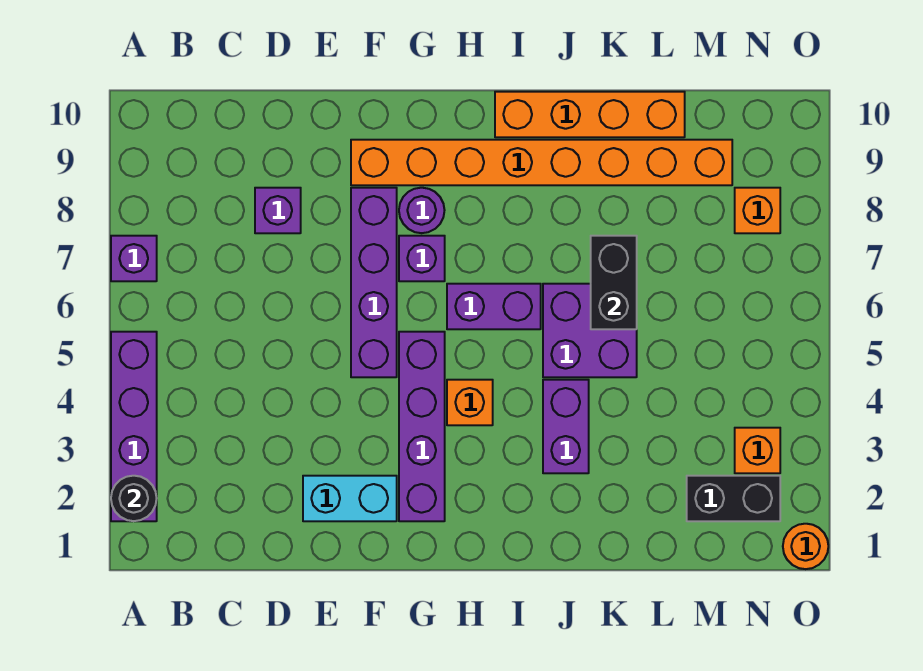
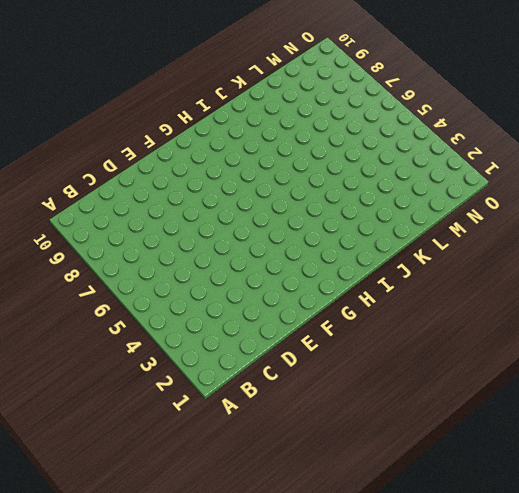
none -> purple 1x4 brick [111,332,157,521]
none -> purple 1x1 brick [111,236,157,281]
none -> purple 1x1 brick [255,188,301,233]

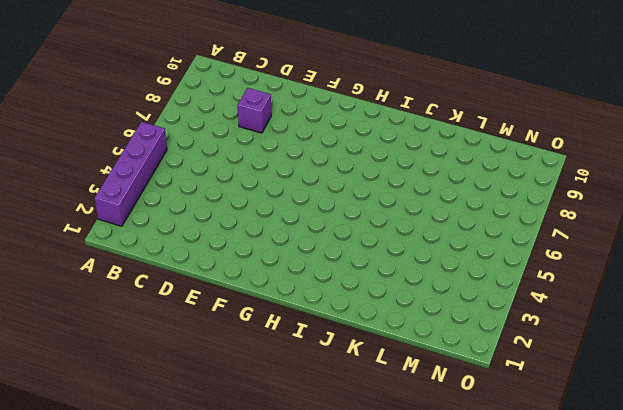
none -> purple 1x1 brick [111,236,157,281]
none -> cyan 1x2 brick [303,476,397,521]
none -> purple 1x4 brick [351,188,397,377]

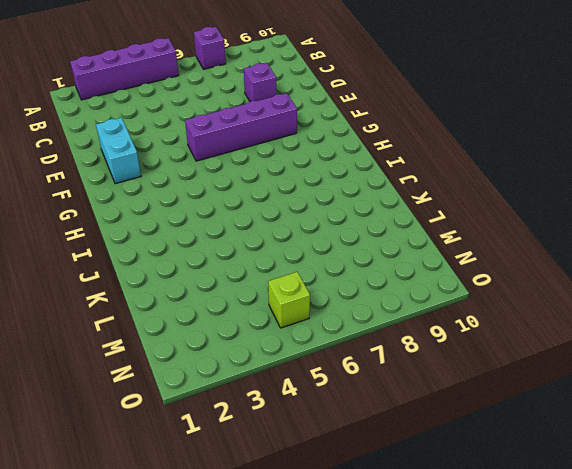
lime 1x1 brick [268,272,310,328] -> none
none -> orange 1x8 brick [351,140,732,185]
none -> purple 1x4 brick [399,332,445,521]
none -> purple 1x1 brick [399,236,445,281]

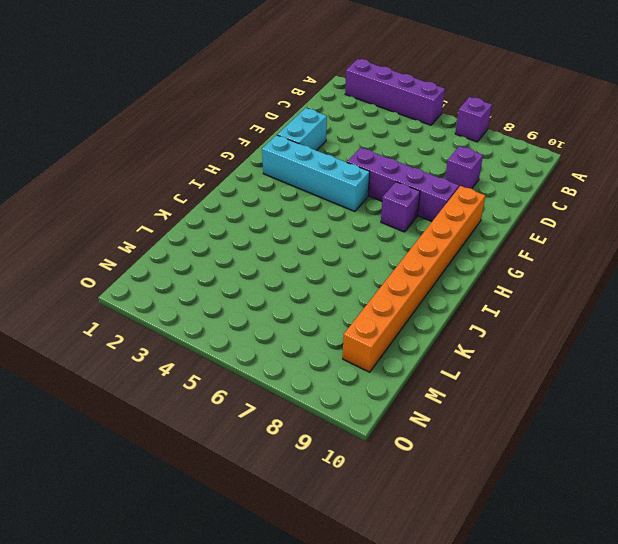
cyan 1x4 brick [262,135,370,211] -> purple 1x4 brick [399,332,445,521]
none -> purple 1x1 round brick [399,188,445,233]
none -> orange 1x1 brick [447,380,493,425]
none -> purple 1x2 brick [447,284,541,329]

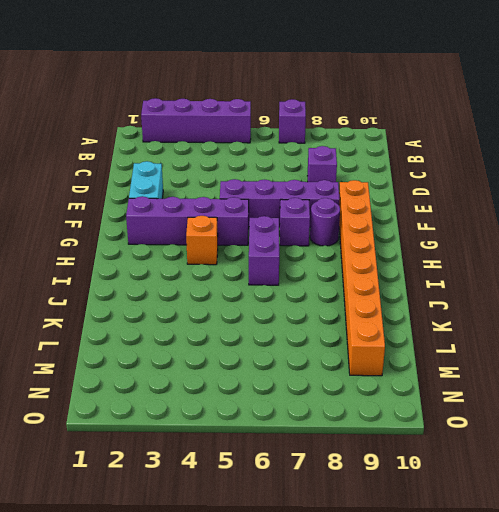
none -> orange 1x4 brick [495,92,685,137]
none -> purple 1x2 brick [543,380,589,473]
none -> purple 2x2 brick [543,284,637,377]

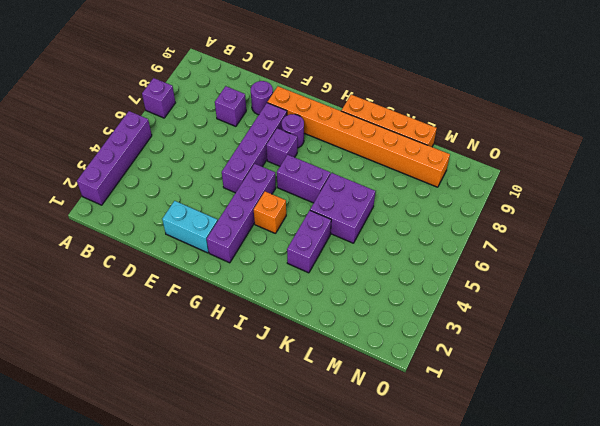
purple 1x1 round brick [251,81,273,115] -> none
none -> black 1x2 brick [687,476,780,521]
none -> orange 1x1 brick [735,428,780,473]
none -> orange 1x1 brick [735,188,780,233]

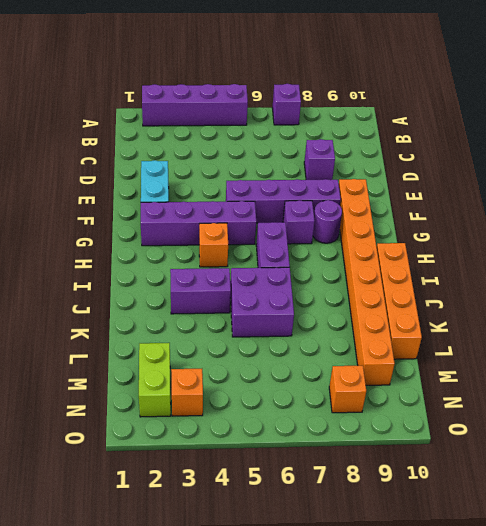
lime 1x2 brick [139,343,171,417] -> black 1x2 brick [687,476,780,521]
none -> orange 1x1 round brick [783,524,828,569]
none -> black 1x1 round brick [111,476,157,521]
none -> black 1x2 brick [591,236,637,329]

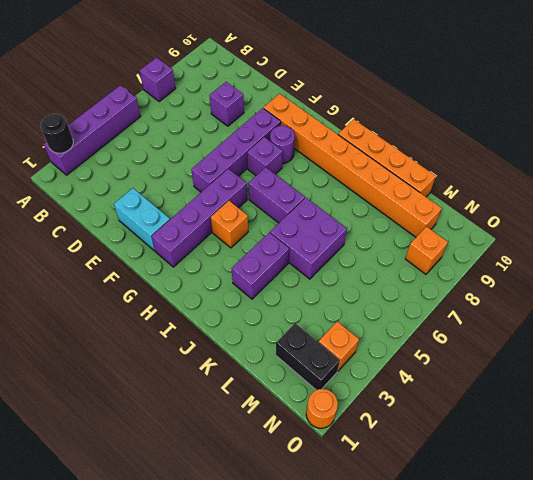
none -> black 1x2 brick [591,236,637,329]

